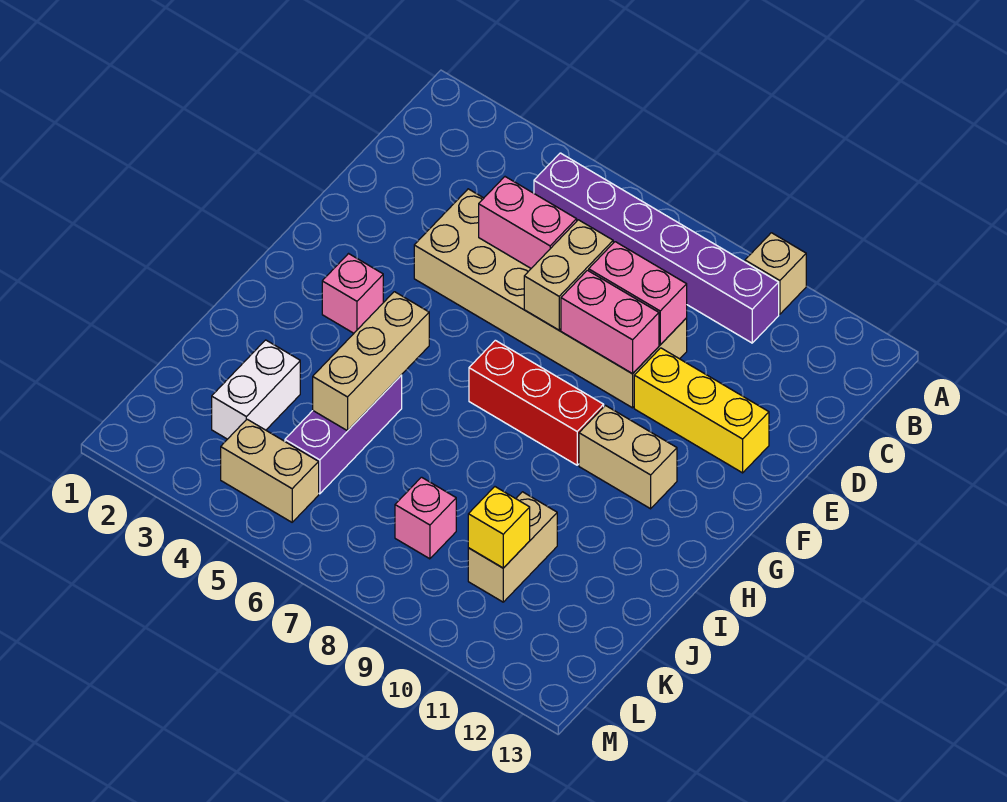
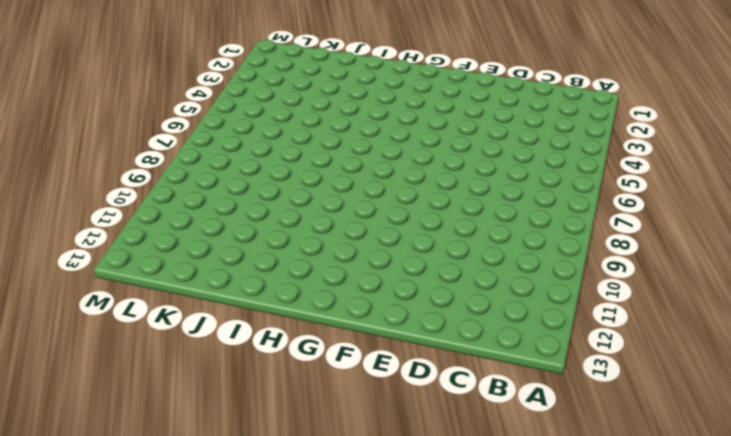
none -> tan 1x1 brick [745,233,806,314]
none -> purple 1x6 brick [534,153,779,343]
none -> tan 2x6 brick [414,189,687,408]

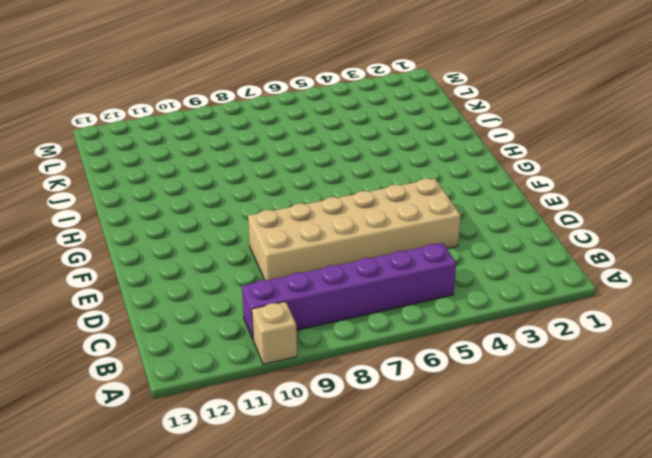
none -> yellow 1x3 brick [634,348,769,473]
none -> pink 1x1 brick [322,254,383,333]
none -> red 1x3 brick [469,340,604,465]

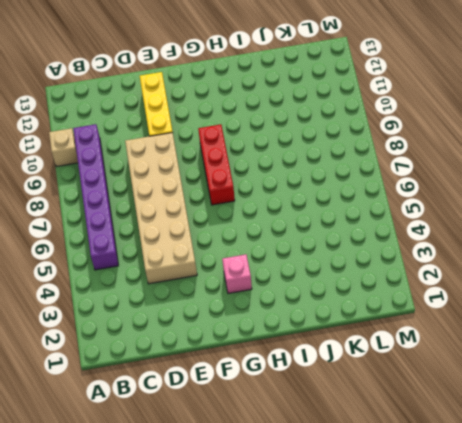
none -> tan 1x2 brick [579,406,677,509]
none -> purple 1x3 brick [285,375,402,494]
none -> white 1x2 brick [212,340,300,439]

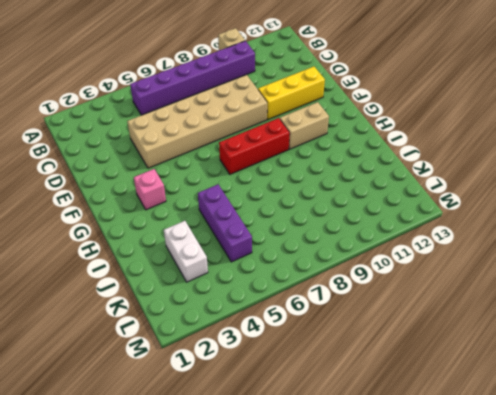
none -> tan 1x2 brick [468,492,557,602]
none -> pink 1x1 brick [395,477,456,559]
none -> tan 1x2 brick [221,419,319,522]

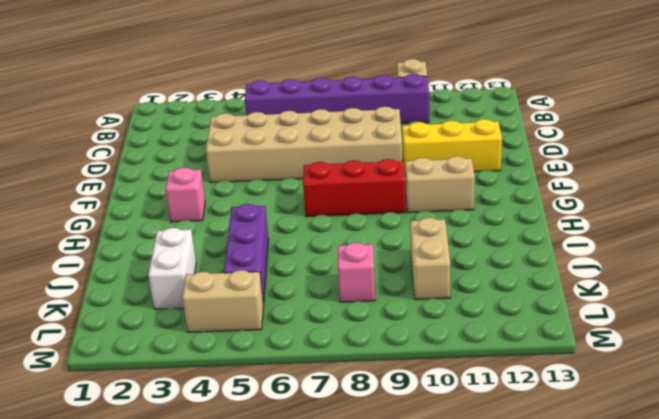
none -> pink 1x2 brick [479,177,577,268]
none -> tan 1x2 brick [524,220,613,330]
none -> pink 1x2 brick [589,242,687,345]

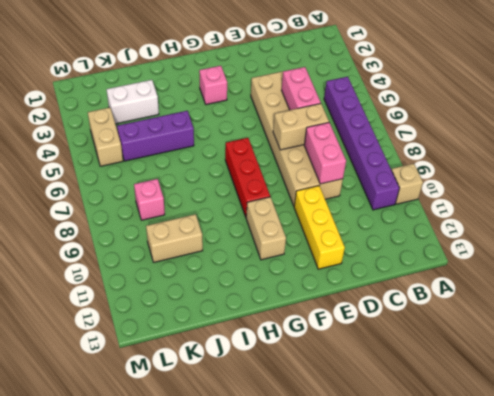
none -> pink 1x2 brick [561,270,659,374]
none -> tan 1x3 brick [313,292,429,431]
none -> yellow 1x1 brick [468,487,530,568]

